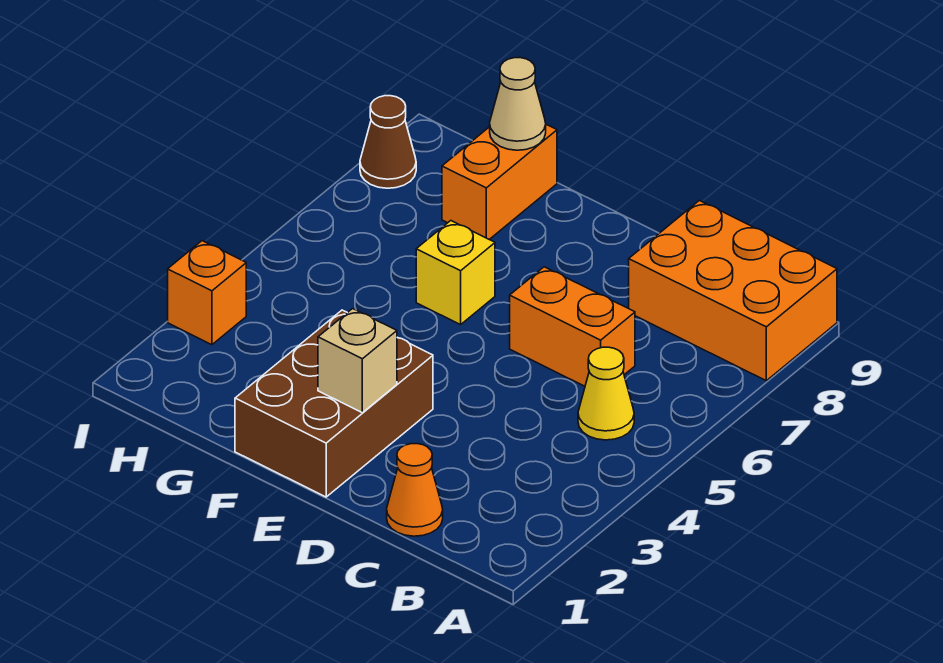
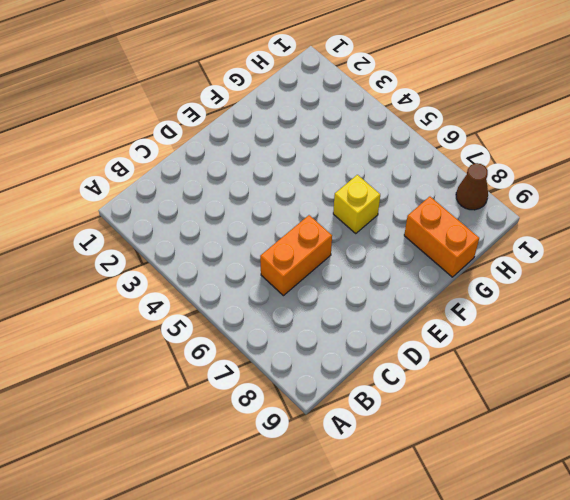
none -> orange 2x3 brick [629,201,837,381]
none -> yellow 1x1 cone [578,347,634,440]

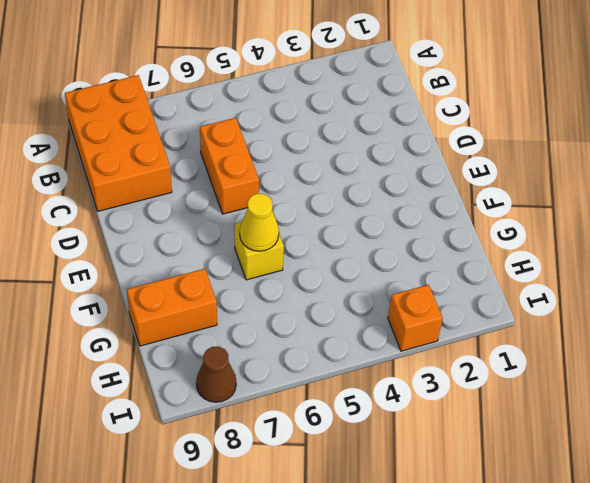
yellow 1x1 cone [240,194,279,251] -> yellow 1x1 cone moved to [578,347,634,440]
none -> orange 1x1 cone [387,444,443,536]
none -> brown 2x3 brick [235,310,433,497]

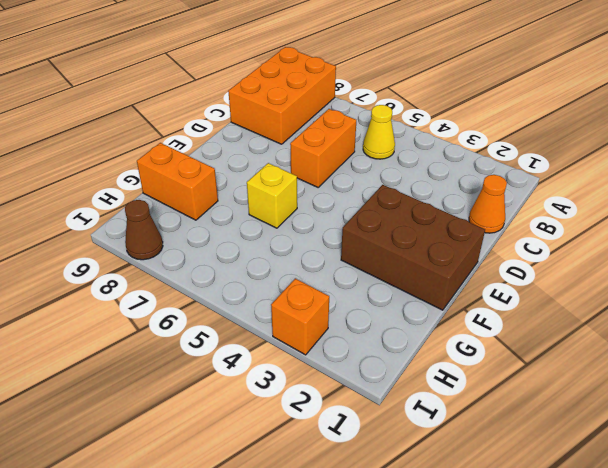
none -> tan 1x1 brick [318,309,397,413]
none -> tan 1x1 cone [490,58,546,150]

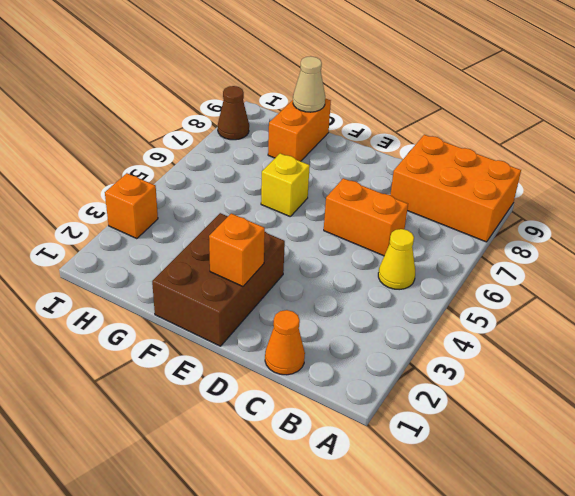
orange 1x1 brick [209,213,265,286] -> tan 1x1 brick [318,309,397,413]

